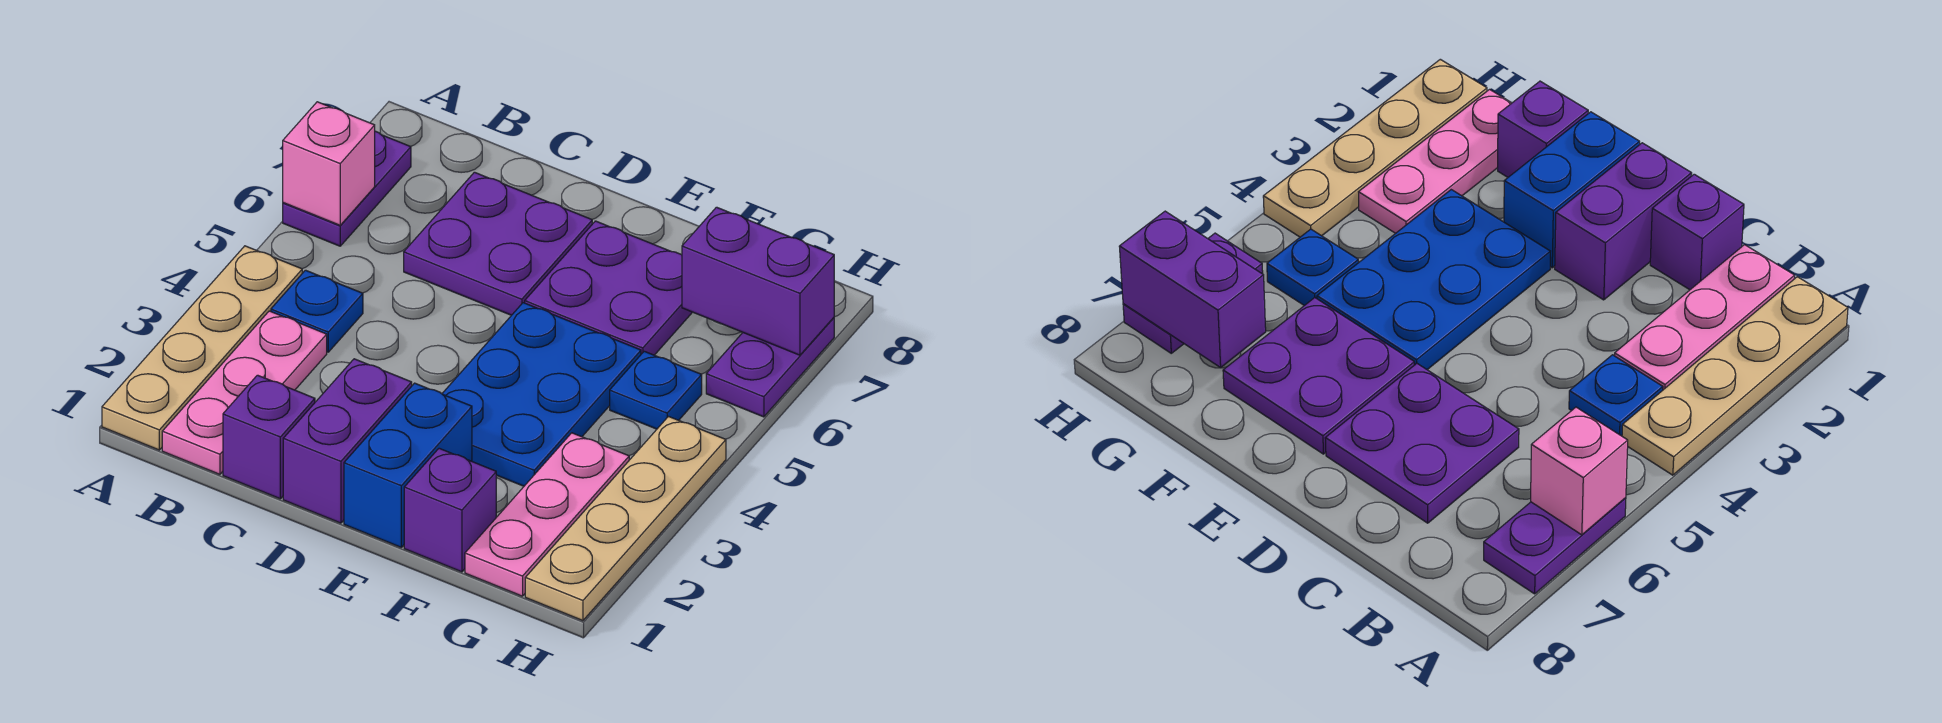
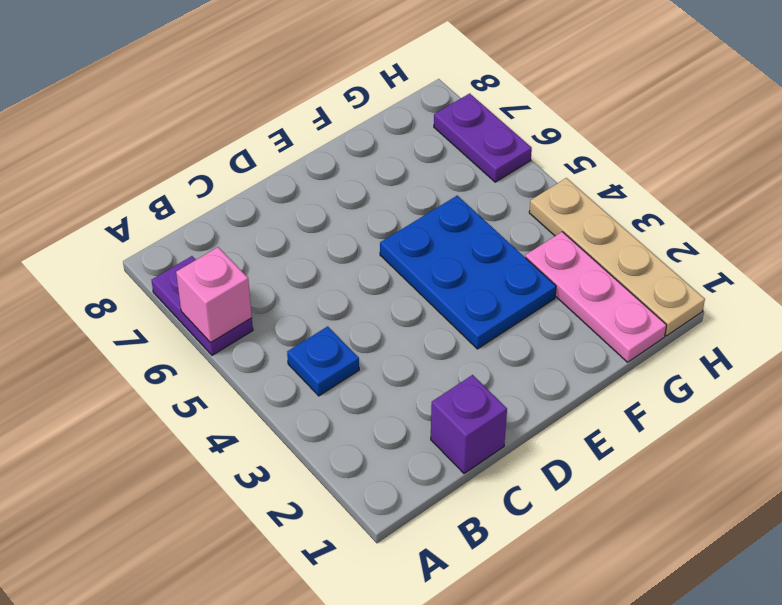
none -> tan 1x4 plate [102,246,302,450]
none -> pink 1x3 plate [162,311,327,474]
none -> purple 2x2 plate [404,172,592,315]

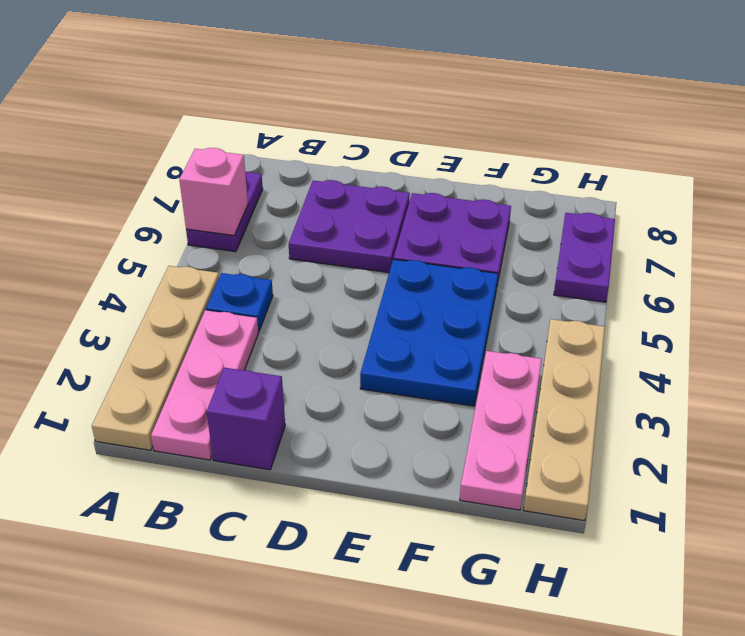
none -> purple 1x2 brick [283,359,412,523]
none -> blue 1x2 brick [344,383,472,547]
none -> purple 1x1 brick [404,448,496,572]

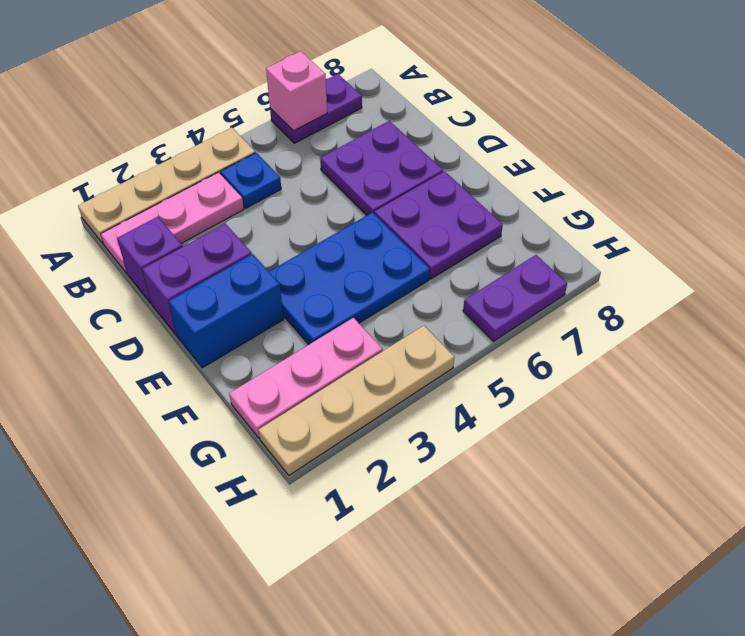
none -> purple 1x1 brick [404,448,496,572]
none -> blue 1x1 plate [610,351,702,429]
none -> purple 1x2 brick [682,207,834,355]

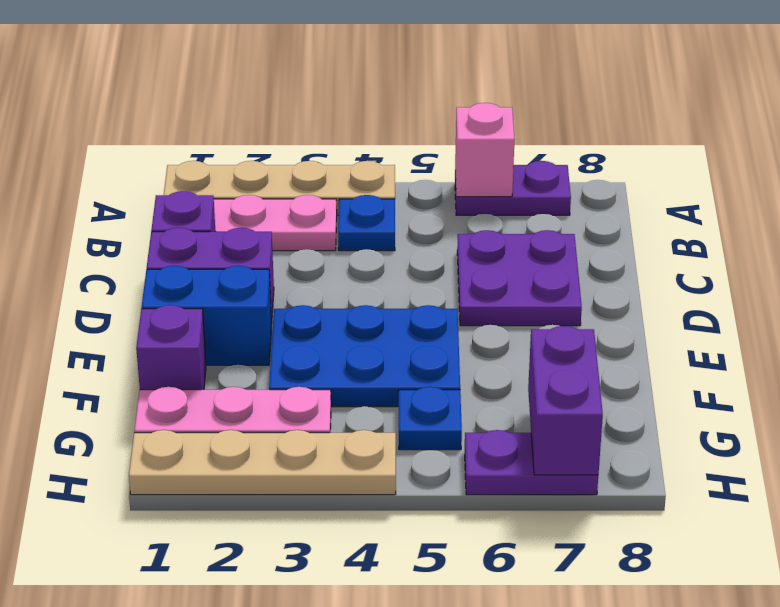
none -> purple 2x2 plate [525,221,692,355]

